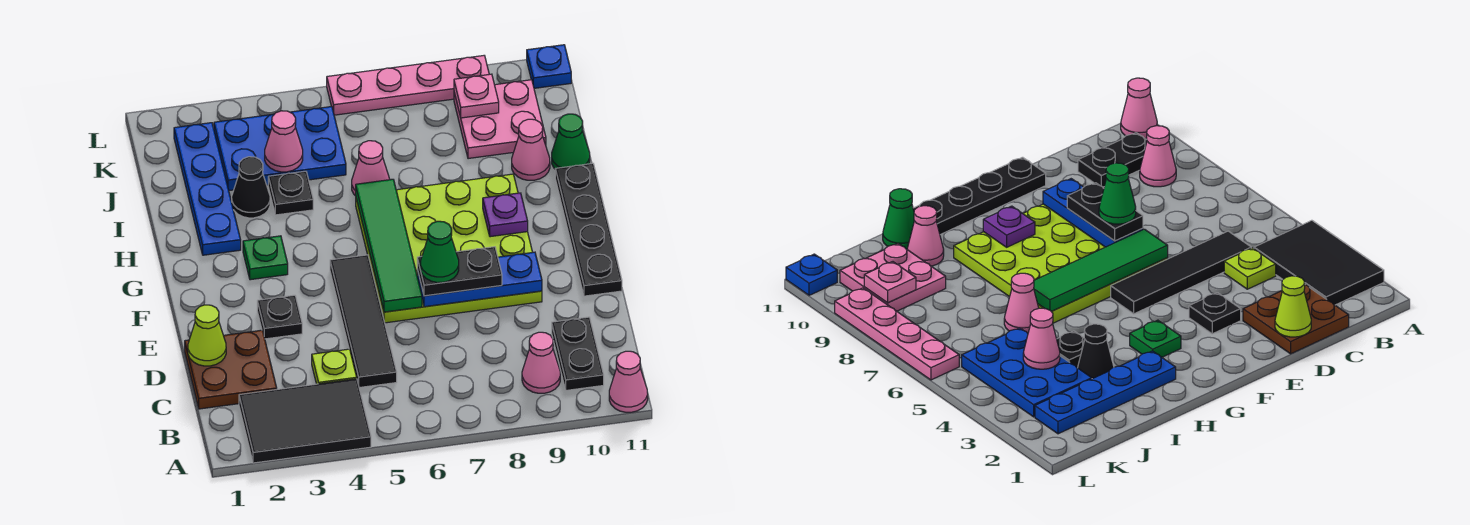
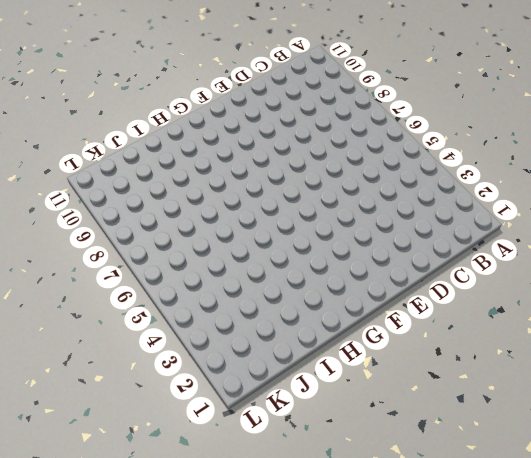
none -> black 2x3 tile [239,379,371,463]
none -> pink 1x1 cone [609,351,648,412]
none -> pink 1x1 cone [522,332,560,393]

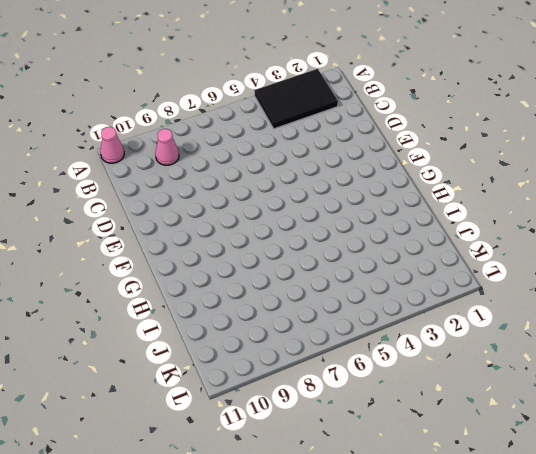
none -> black 1x2 plate [552,317,604,390]
none -> brown 2x2 plate [185,330,277,409]
none -> lime 1x1 plate [312,349,357,384]

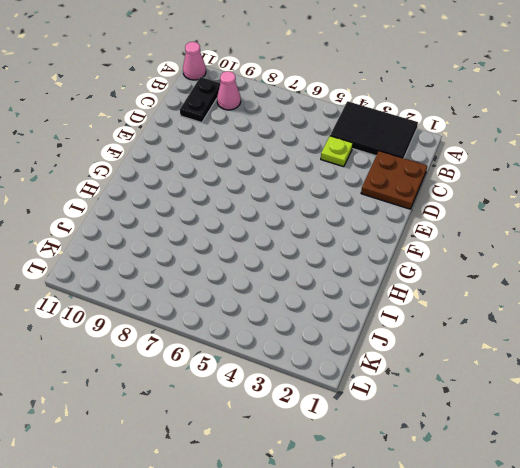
none -> black 1x4 tile [330,255,397,388]
none -> black 1x1 plate [257,295,302,339]
none -> lime 4x4 plate [356,174,542,323]

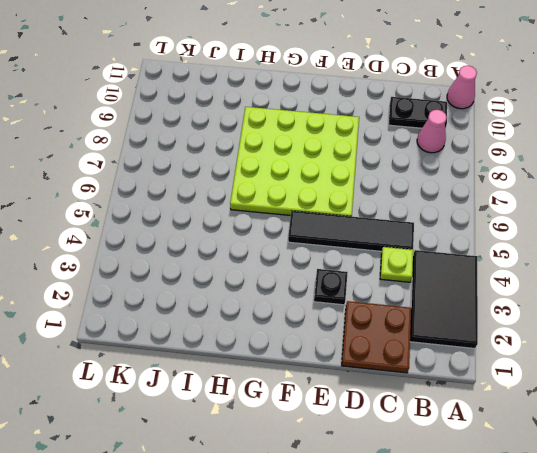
none -> black 1x4 plate [555,163,622,296]
none -> green 1x1 plate [243,236,288,280]
none -> blue 1x4 plate [174,123,241,255]

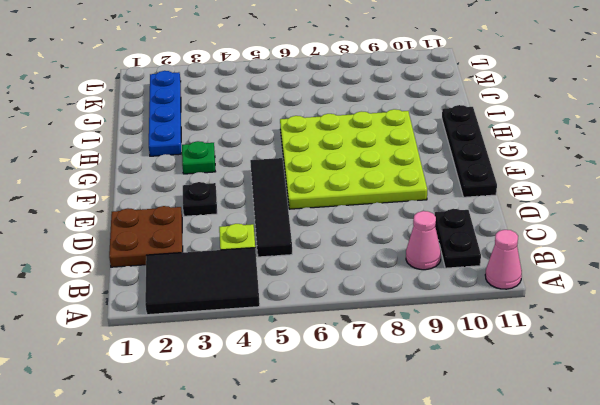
none -> black 1x1 cone [232,157,270,218]
none -> black 1x1 plate [268,171,313,215]
none -> pink 1x1 cone [352,141,390,196]

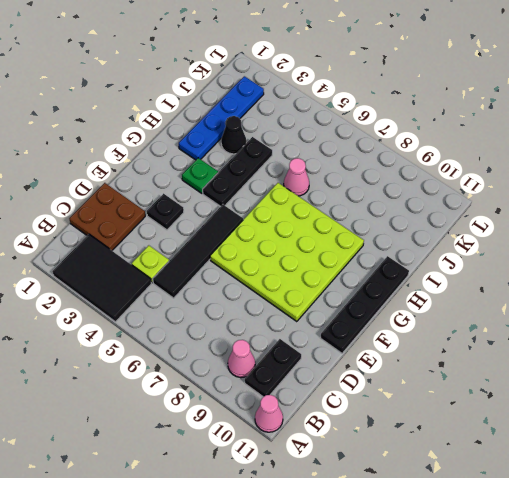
black 1x3 plate [203,137,272,207] -> black 1x1 plate [268,171,313,215]
none -> pink 1x1 cone [512,119,550,180]
none -> green 1x1 cone [552,114,590,169]
none -> blue 2x3 plate [214,106,346,191]

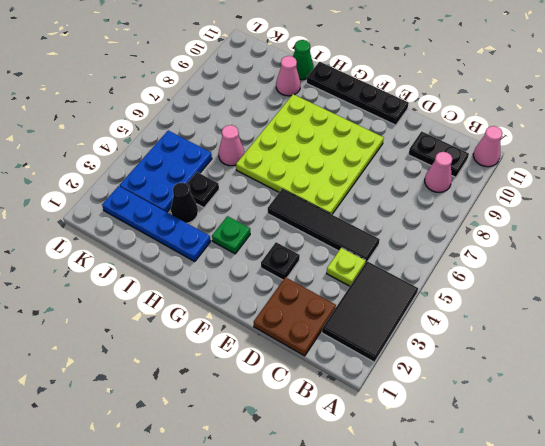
none -> pink 2x2 plate [454,80,546,159]
none -> pink 1x4 plate [327,56,489,115]
none -> blue 1x1 plate [527,45,571,88]

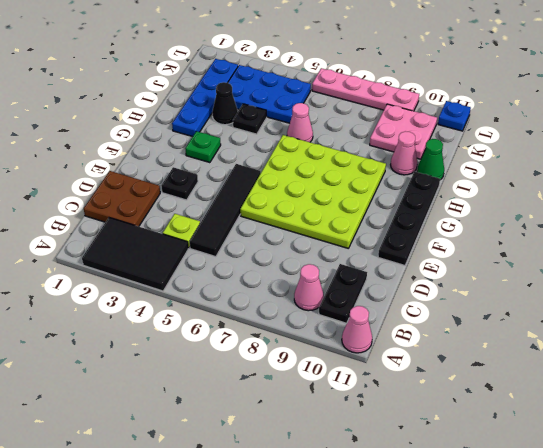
none -> lime 1x1 cone [188,305,226,366]
none -> green 1x4 tile [356,179,422,312]
none -> blue 1x3 plate [417,252,542,307]

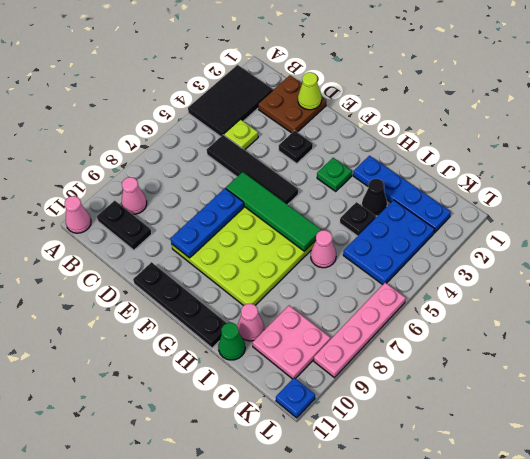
none -> purple 1x1 plate [483,193,528,237]
none -> pink 1x1 cone [265,111,303,172]
none -> pink 1x1 plate [454,74,499,118]

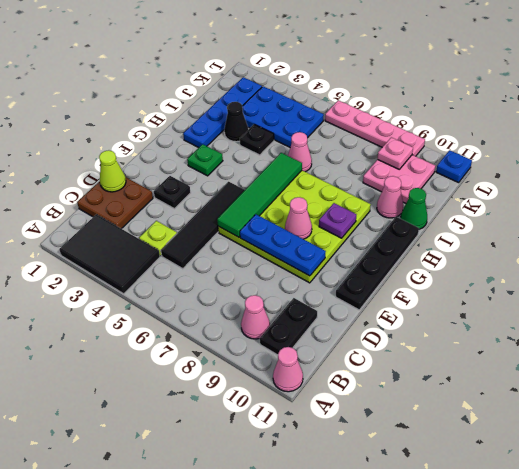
pink 1x1 cone [285,197,312,239] -> pink 1x1 cone moved to [265,111,303,172]
none -> black 1x2 plate [417,247,502,296]
none -> green 1x1 cone [420,221,459,283]

